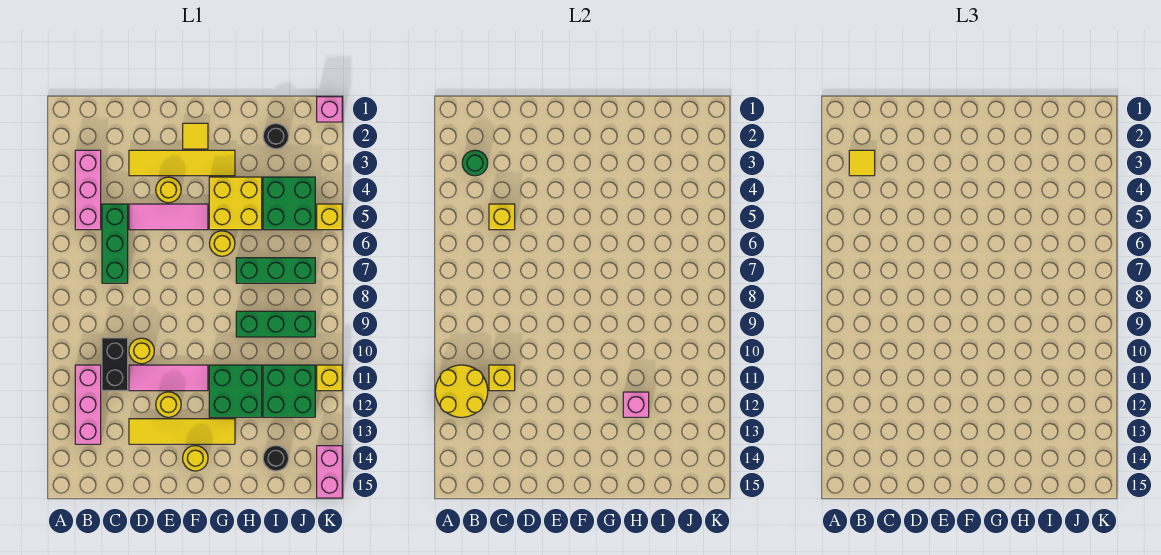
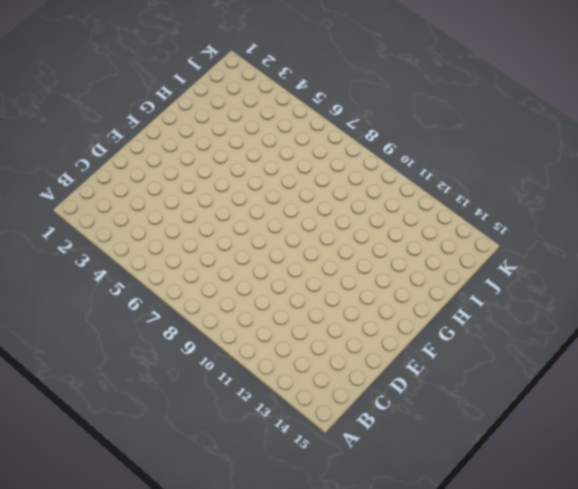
none -> pink 1x3 brick [75,150,101,230]
none -> pink 1x3 brick [75,365,101,444]
none -> green 1x3 brick [102,204,128,283]
none -> black 1x2 brick [102,338,128,391]

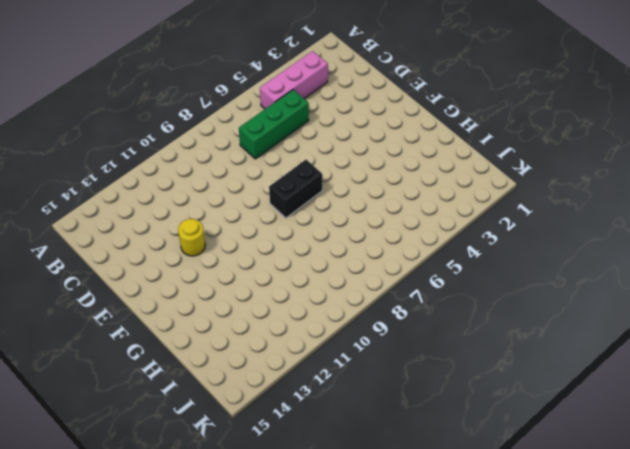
black 1x2 brick [269,160,322,218] -> black 1x2 brick moved to [102,338,128,391]
none -> pink 1x3 brick [75,365,101,444]
none -> yellow 1x4 tile [129,150,235,176]
none -> pink 1x3 tile [129,204,208,230]
none -> yellow 1x1 round brick [129,338,154,364]

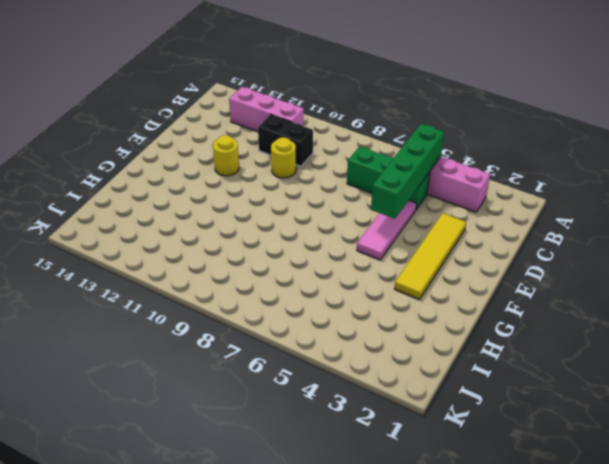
green 1x4 brick [371,124,444,219] -> yellow 1x1 brick [489,204,515,230]
none -> pink 1x3 tile [129,365,208,391]
none -> yellow 1x4 tile [129,419,235,444]
none -> yellow 1x1 round brick [156,177,181,203]
none -> yellow 1x1 tile [183,123,208,149]

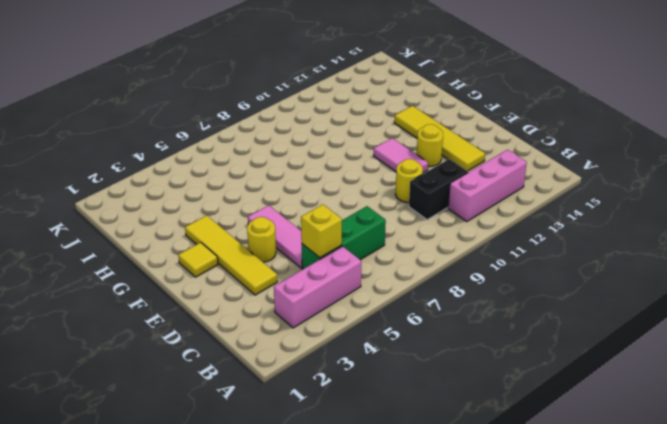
pink 1x2 tile [374,138,428,173] -> pink 1x3 tile [129,365,208,391]
none -> yellow 1x1 round brick [183,446,208,471]
none -> yellow 2x2 brick [209,177,262,230]
none -> yellow 1x1 round brick [209,231,235,256]
none -> green 2x2 brick [209,365,262,417]

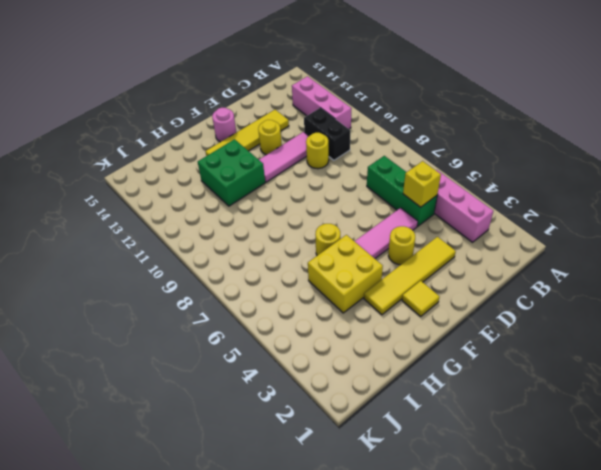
pink 1x1 round brick [212,108,236,142] -> yellow 1x1 round brick [183,446,208,471]
none -> green 1x3 brick [236,258,315,283]
none -> green 1x3 brick [236,311,315,337]
none -> black 1x1 round brick [263,123,289,149]
none -> green 2x2 brick [263,177,315,230]

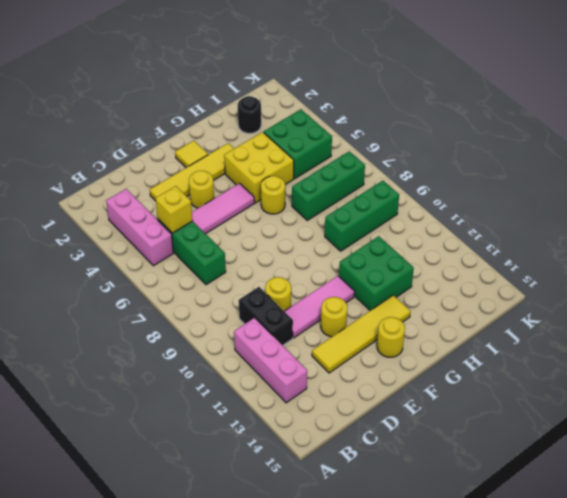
none -> green 2x2 brick [263,365,315,417]
none -> black 1x1 round brick [263,446,289,471]
none -> pink 1x1 brick [317,97,342,122]
none -> yellow 1x1 brick [317,204,342,230]

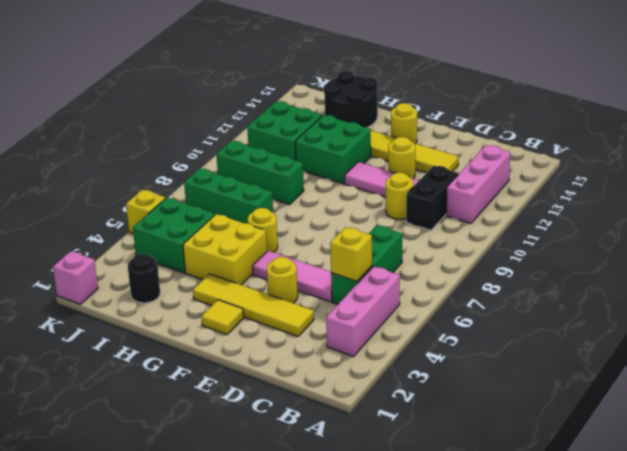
black 2x2 round brick [324,70,378,128] -> black 1x1 round brick [263,446,289,471]
none -> yellow 1x1 brick [317,365,342,391]
none -> pink 1x2 brick [317,446,342,498]
none -> yellow 2x2 round brick [435,365,488,417]
none -> green 1x1 round brick [462,150,488,176]

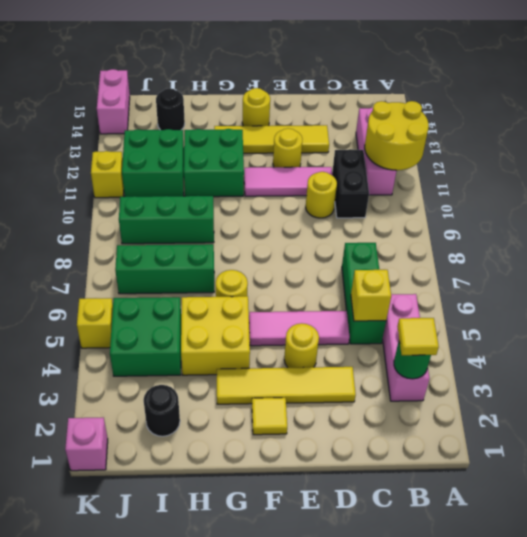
none -> yellow 1x1 brick [489,365,515,391]
none -> pink 1x1 brick [623,392,649,417]

